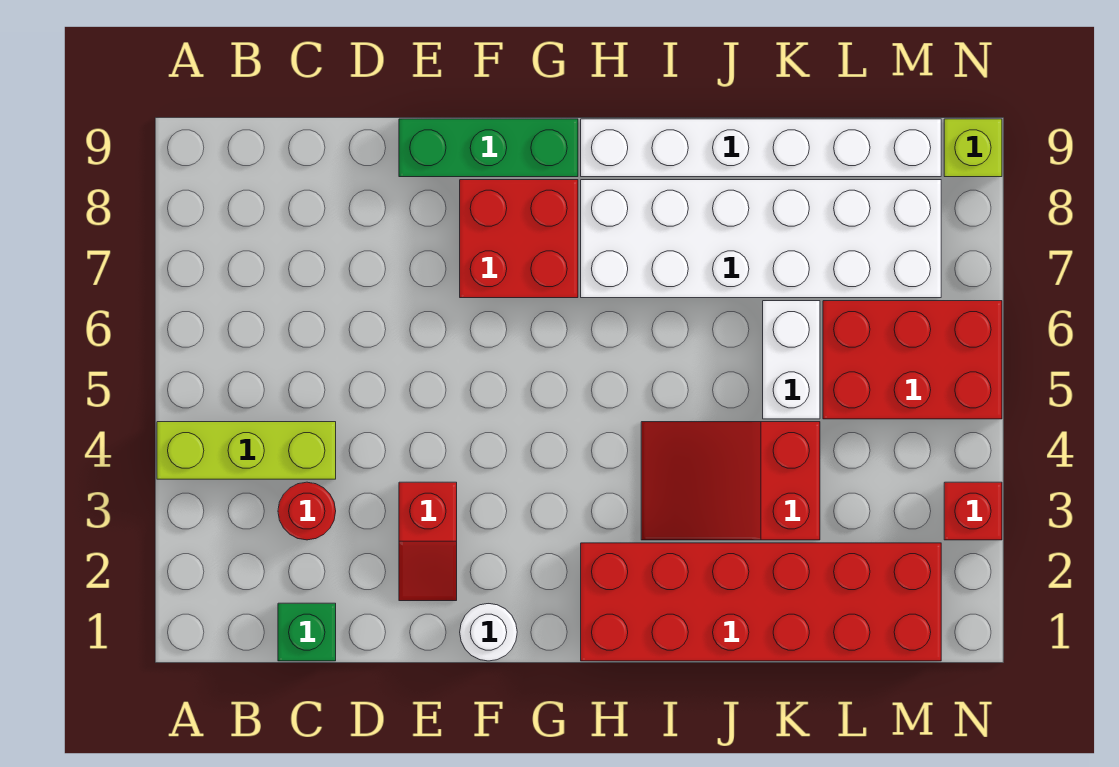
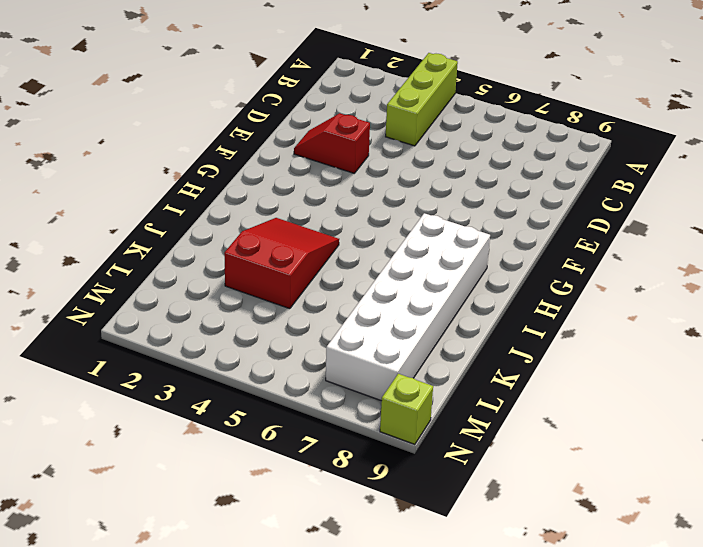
none -> green 1x1 brick [278,603,336,661]
none -> red 1x1 round brick [278,482,336,540]
none -> green 1x3 brick [399,119,578,177]

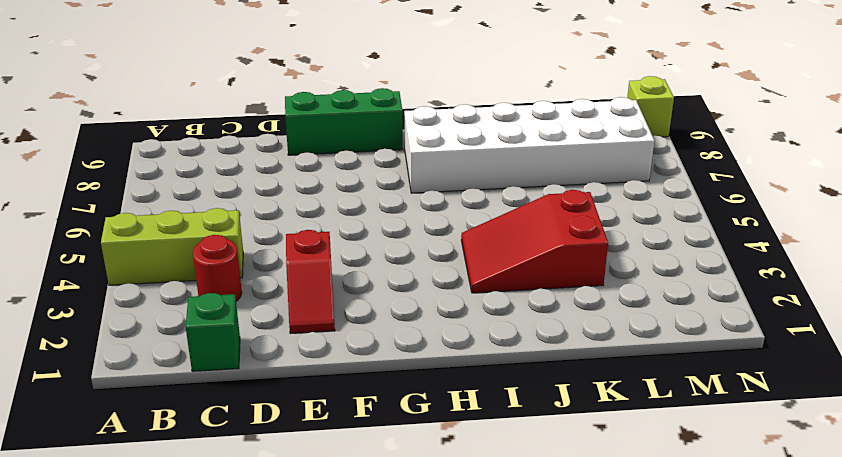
none -> white 1x1 round brick [460,604,517,661]
none -> red 2x2 brick [460,180,578,298]
none -> red 2x6 brick [581,543,941,661]

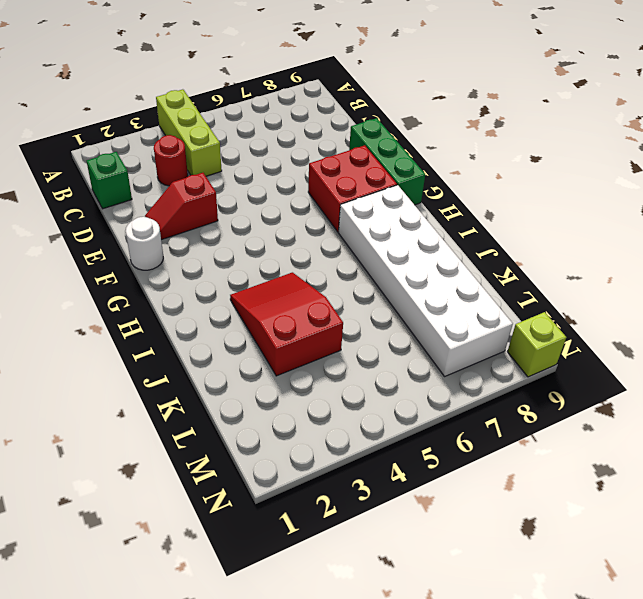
none -> red 2x6 brick [581,543,941,661]
none -> white 1x6 brick [581,119,941,177]
none -> white 1x2 brick [763,301,820,419]

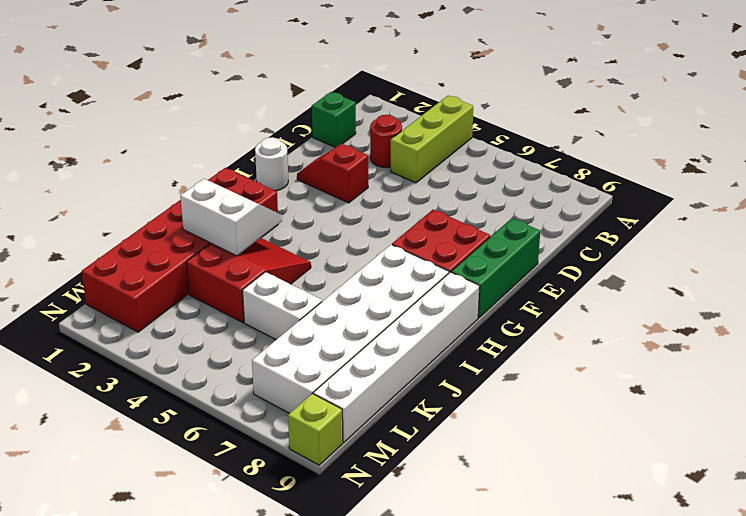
white 2x2 slope [180,179,282,256] -> none
none -> red 2x3 brick [823,301,1002,419]
none -> red 1x1 brick [944,482,1002,540]

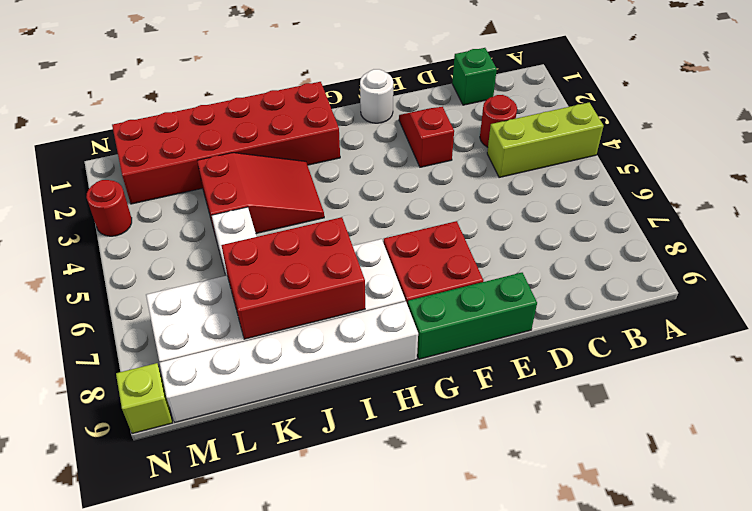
red 2x3 brick [221,217,365,339] -> red 2x3 brick moved to [823,301,1002,419]
red 1x1 round brick [86,180,132,236] -> red 1x1 brick [944,482,1002,540]

